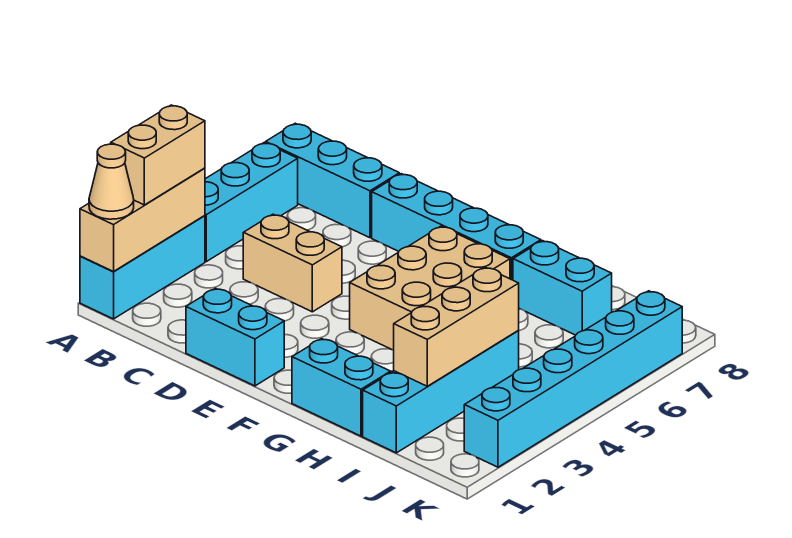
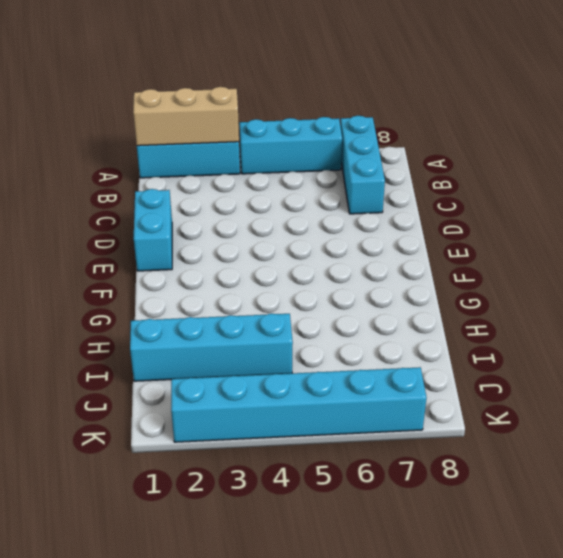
none -> tan 1x2 brick [243,214,342,312]
none -> cyan 1x4 brick [372,174,541,280]
none -> tan 2x3 brick [350,226,510,350]

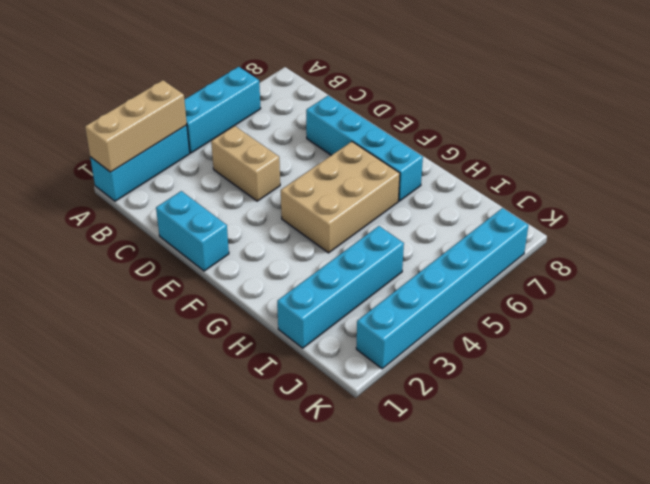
none -> cyan 1x3 brick [266,123,399,238]
none -> cyan 1x2 brick [292,339,391,436]
none -> cyan 1x2 brick [513,241,612,335]

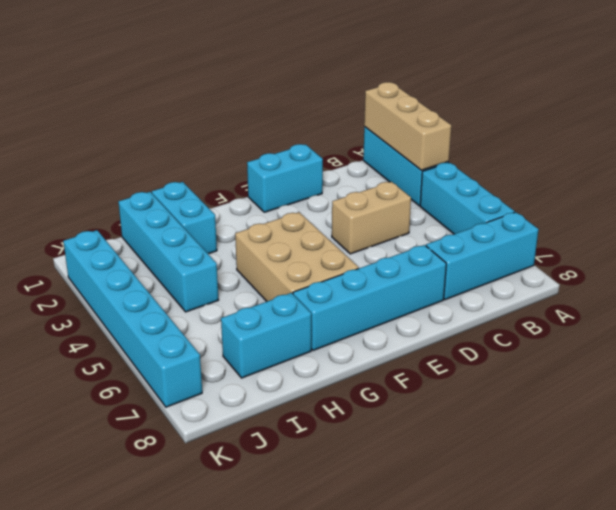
cyan 1x2 brick [152,182,217,254] -> cyan 1x2 brick turned to [292,339,391,436]
none -> tan 1x3 brick [394,267,519,386]
none -> tan 1x1 cone [89,144,134,219]
none -> tan 1x2 brick [111,105,205,205]

